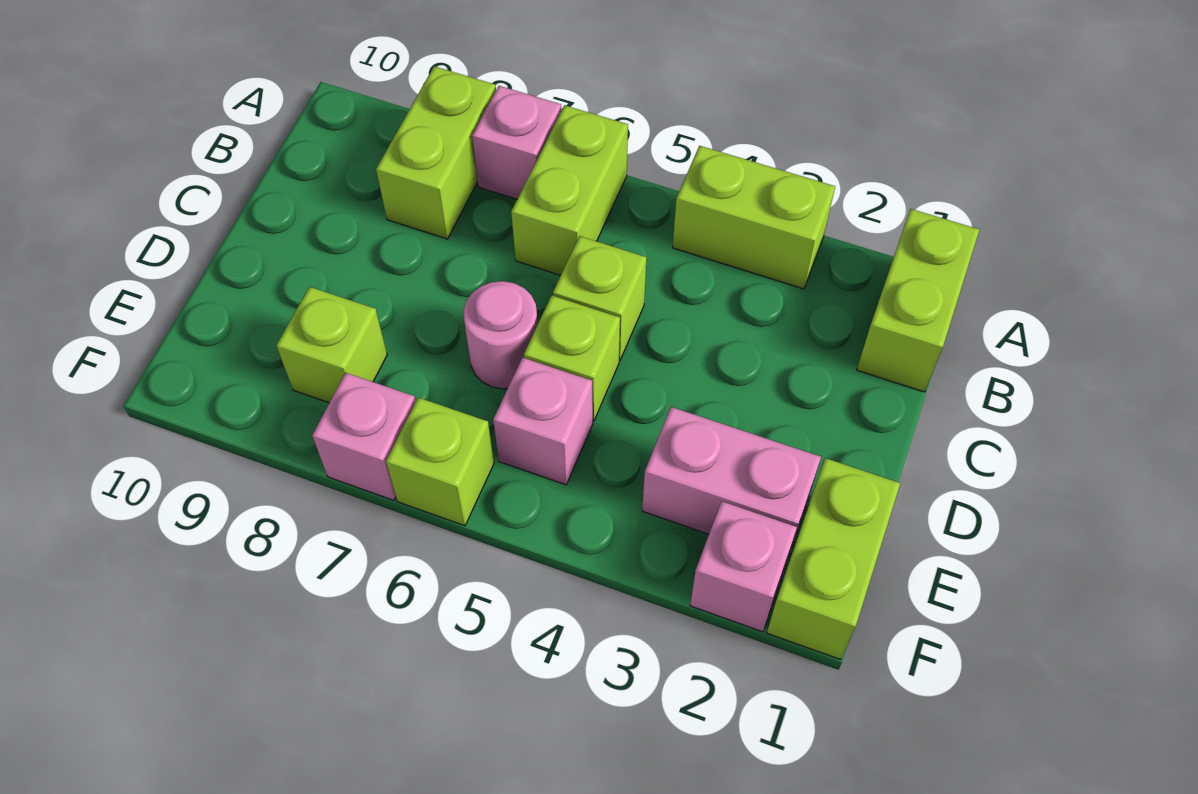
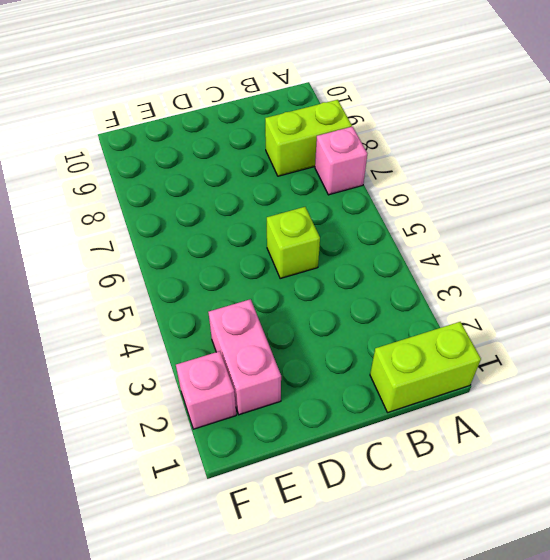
none -> lime 1x2 brick [673,146,835,289]
none -> lime 1x2 brick [511,105,628,275]
none -> lime 1x1 brick [524,296,620,421]

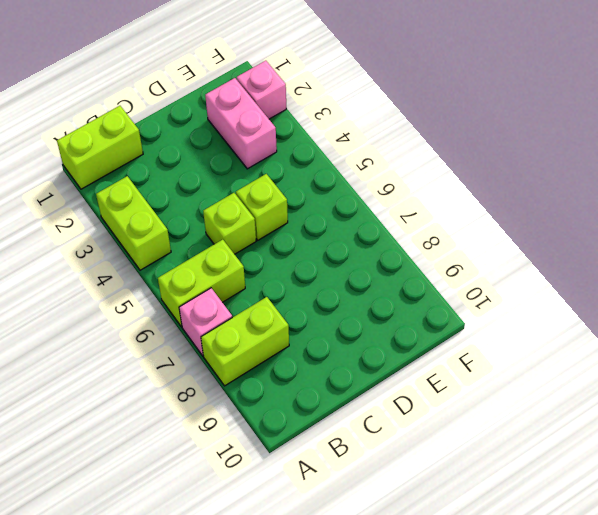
none -> pink 1x1 round brick [463,281,538,389]
none -> lime 1x2 brick [767,458,900,660]
none -> pink 1x1 brick [493,358,593,485]

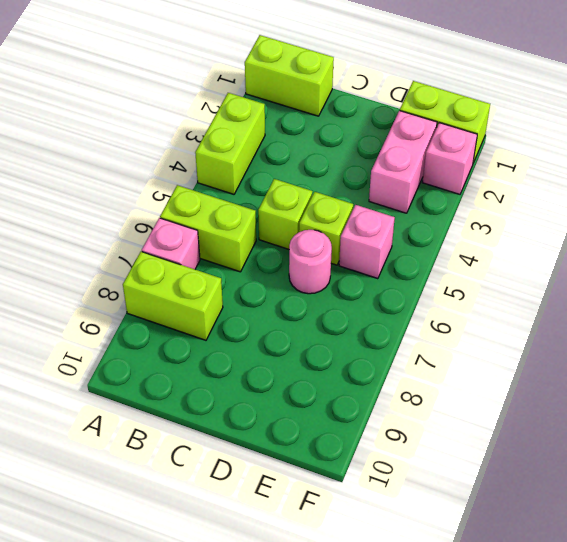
none -> lime 1x1 brick [276,287,387,403]
none -> lime 1x1 brick [386,398,494,526]
none -> pink 1x1 brick [312,373,416,500]

